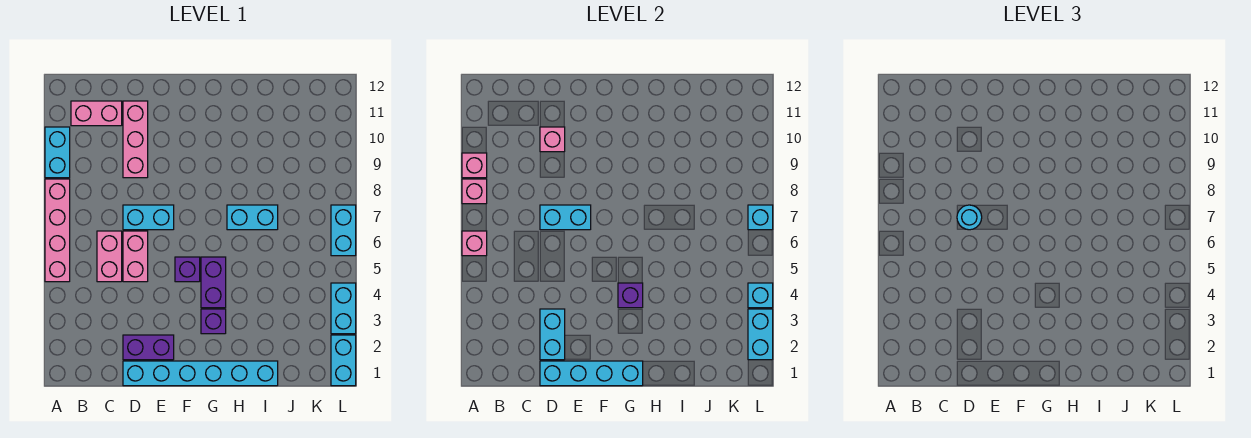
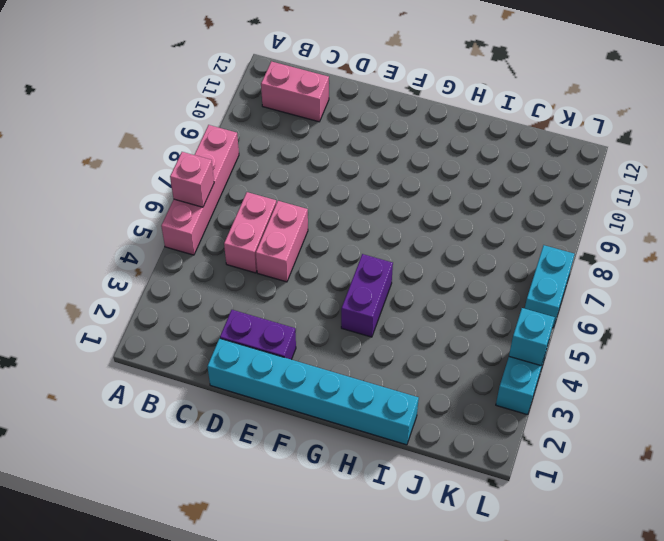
none -> cyan 1x2 brick [45,127,70,178]
none -> cyan 1x2 brick [123,205,174,230]
none -> pink 1x3 brick [123,101,148,178]

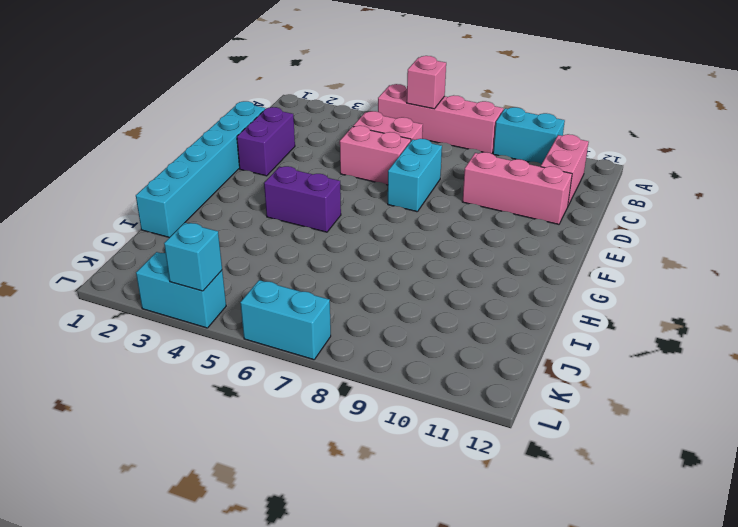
none -> purple 1x1 brick [175,257,200,282]
none -> purple 1x1 brick [201,309,226,334]
none -> cyan 1x2 brick [227,205,278,230]

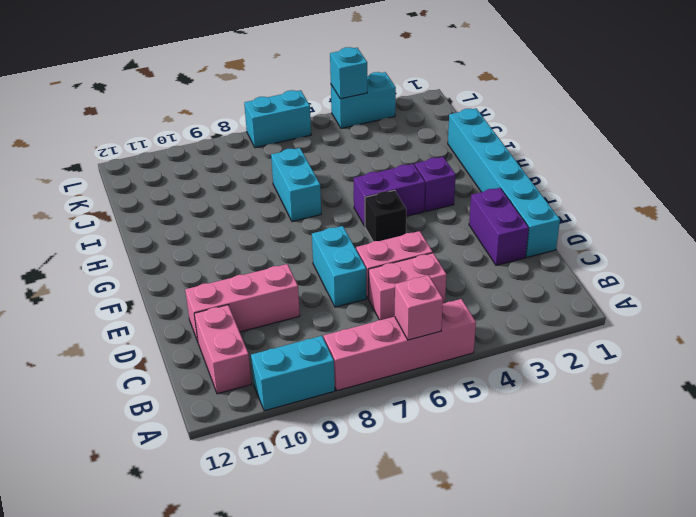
black 1x1 brick [365,190,406,241] -> purple 1x1 brick [175,257,200,282]
none -> cyan 1x2 brick [331,335,356,386]
none -> pink 1x1 brick [462,179,487,204]
none -> pink 1x1 brick [462,153,487,178]

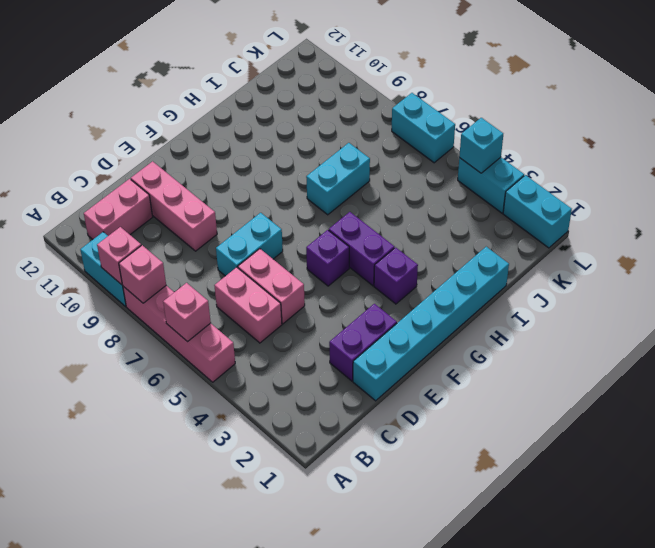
none -> cyan 1x4 brick [540,361,643,386]
none -> cyan 1x2 brick [540,309,565,360]
none -> cyan 1x2 brick [540,205,591,230]

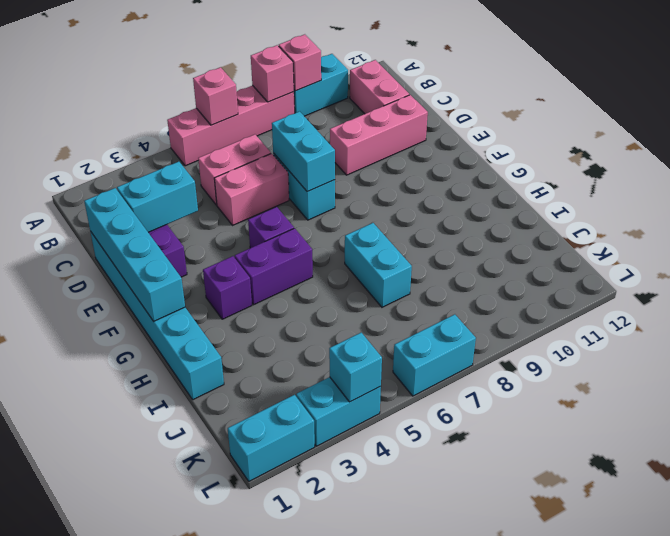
none -> pink 1x1 brick [540,127,565,152]
none -> purple 1x1 brick [618,283,643,308]
none -> cyan 1x2 brick [748,309,773,360]

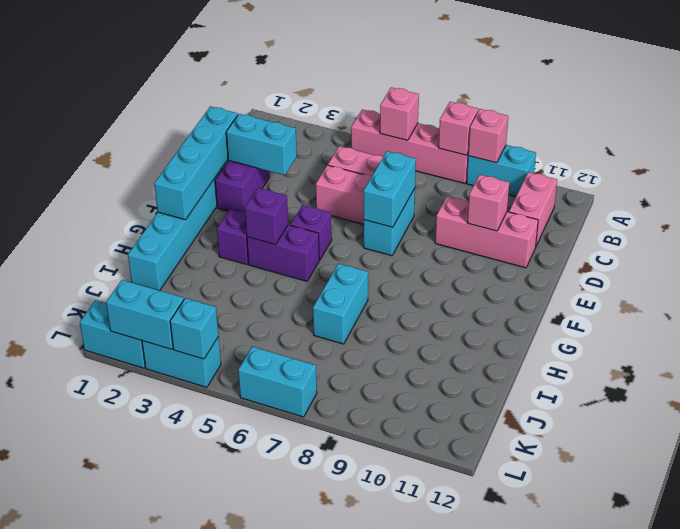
none -> cyan 1x1 brick [748,205,773,230]
none -> cyan 1x1 round brick [957,205,982,230]

